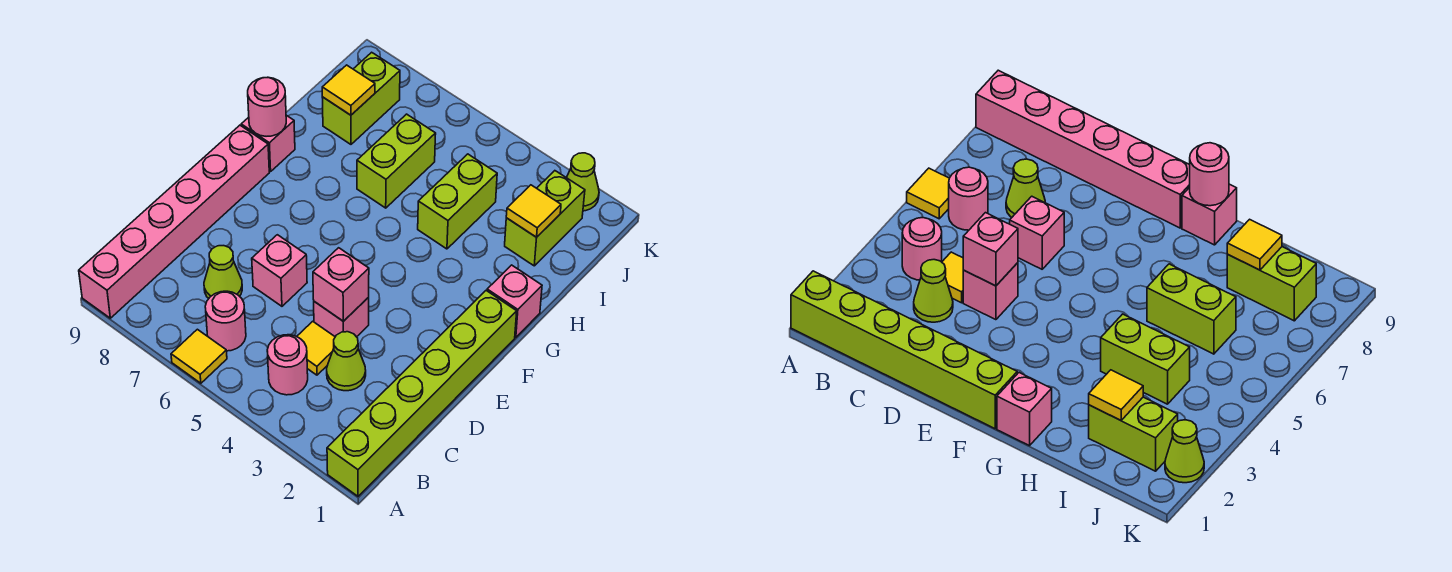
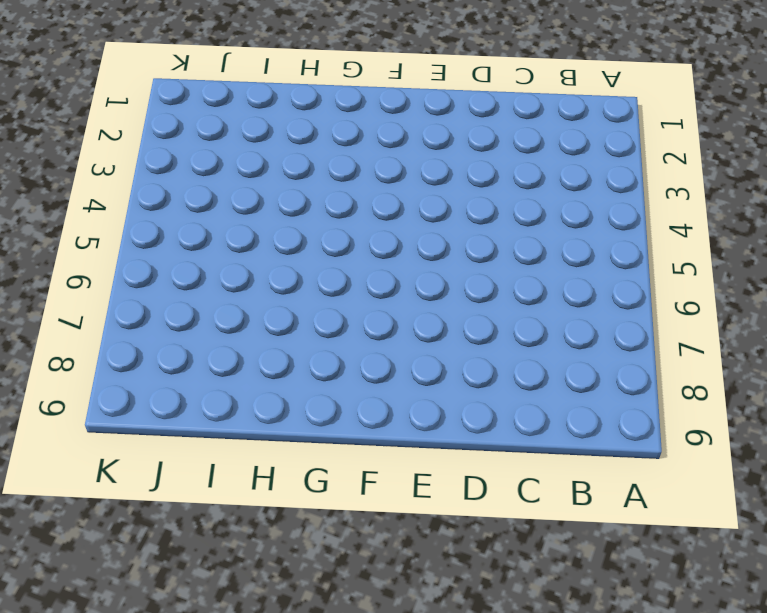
none -> lime 1x6 brick [327,291,517,496]
none -> yellow 1x1 tile [171,329,227,383]
none -> pink 1x6 brick [79,125,269,318]

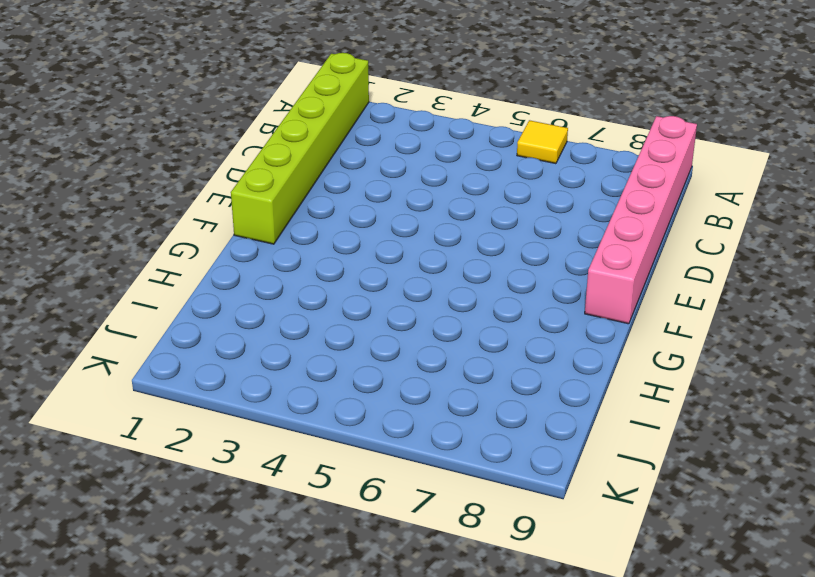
none -> pink 1x1 round brick [267,335,308,395]
none -> pink 1x1 round brick [205,291,246,351]
none -> lime 1x1 cone [327,332,366,391]

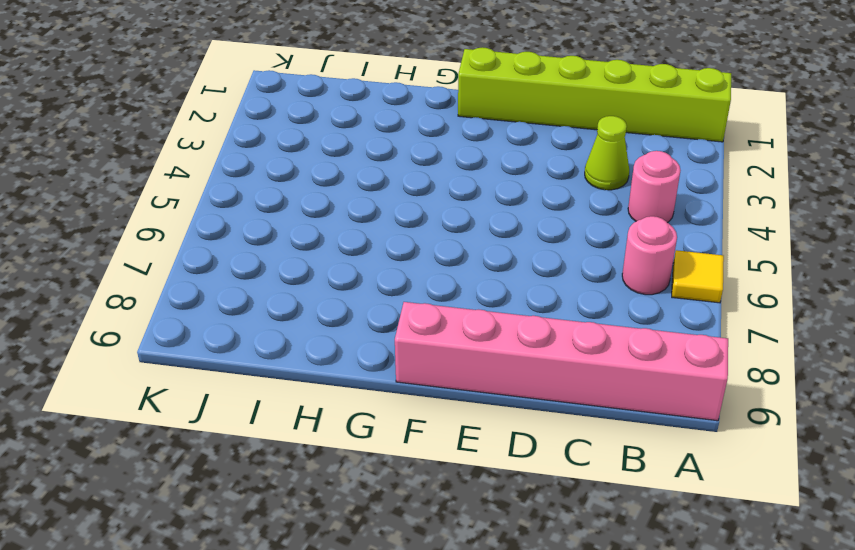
none -> yellow 1x1 tile [297,321,335,375]
none -> lime 1x1 cone [204,246,242,298]
none -> pink 1x1 brick [314,297,369,337]

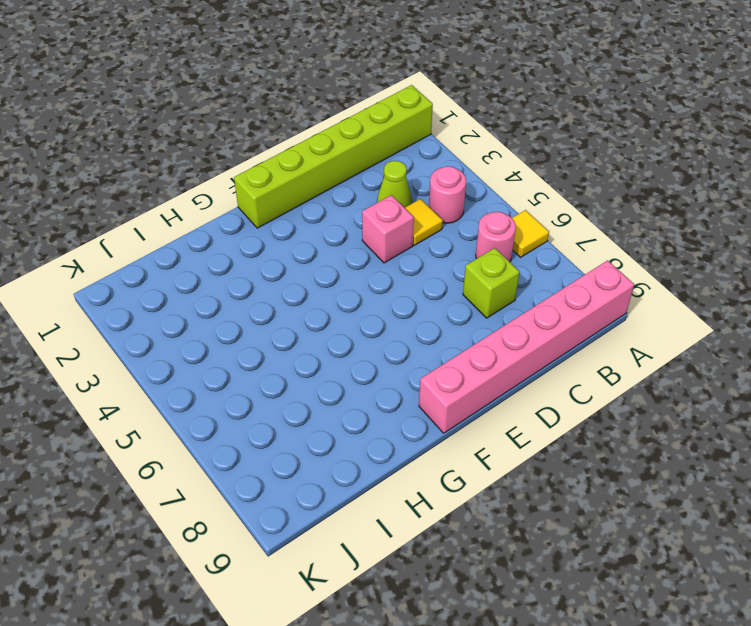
lime 1x1 brick [463,248,519,318] -> lime 1x1 cone [204,246,242,298]
none -> pink 1x1 brick [252,235,307,306]
none -> pink 1x1 brick [487,265,542,337]
none -> pink 1x1 brick [241,115,295,172]

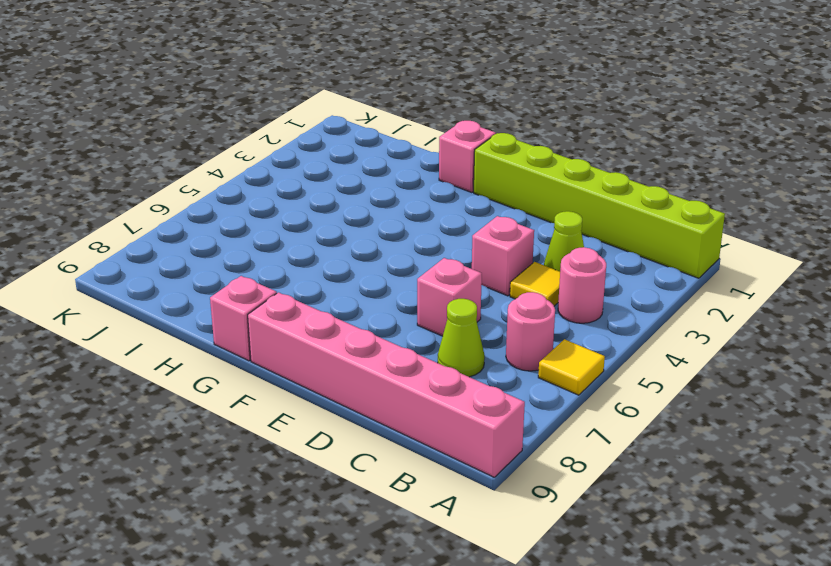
none -> lime 1x2 brick [418,154,497,249]
none -> lime 1x2 brick [357,114,436,208]
none -> lime 1x2 brick [505,171,585,266]

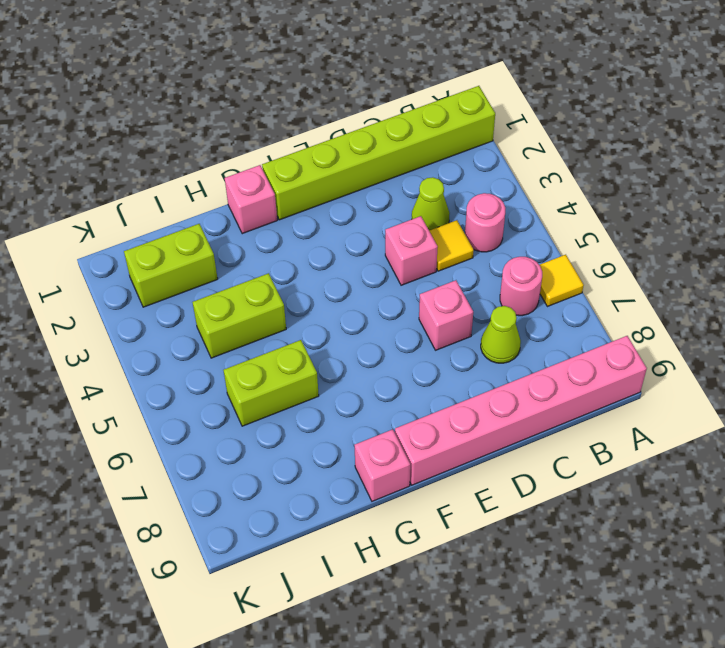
none -> lime 1x2 brick [322,52,400,144]
none -> lime 1x1 cone [567,153,599,211]
none -> pink 1x1 brick [313,248,369,321]

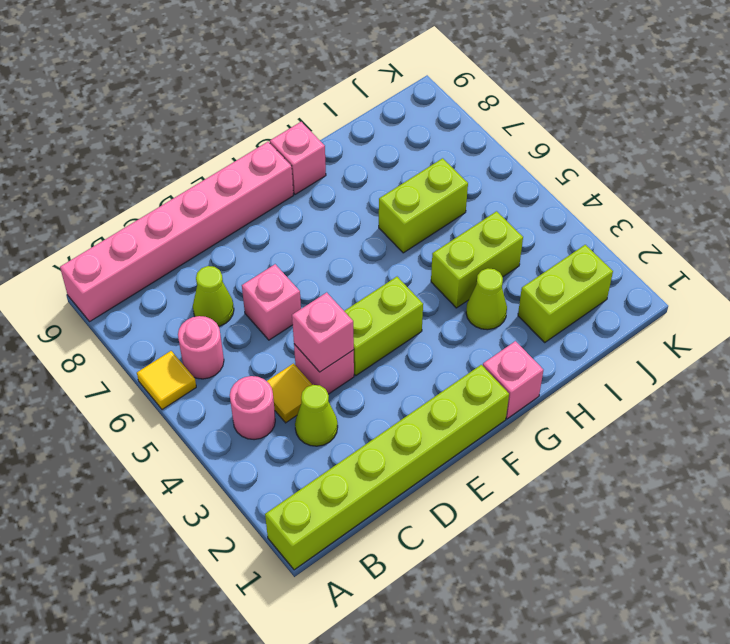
lime 1x2 brick [344,277,423,375] -> lime 1x2 brick moved to [322,52,400,144]
lime 1x1 cone [466,268,507,330] -> lime 1x1 cone moved to [567,153,599,211]
none -> pink 1x1 round brick [248,77,286,136]
none -> yellow 1x1 tile [506,185,561,237]
none -> yellow 1x1 tile [322,65,375,115]

